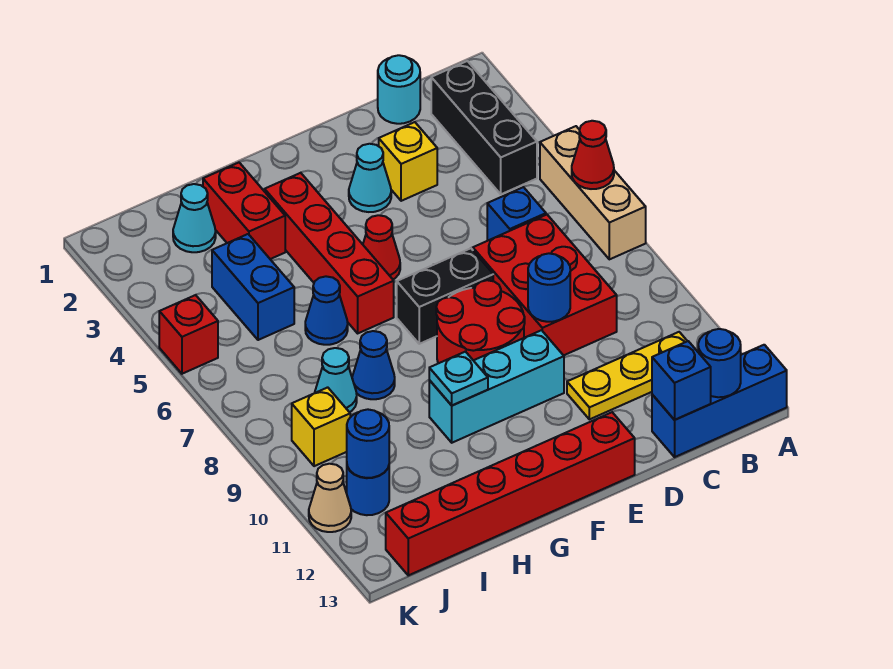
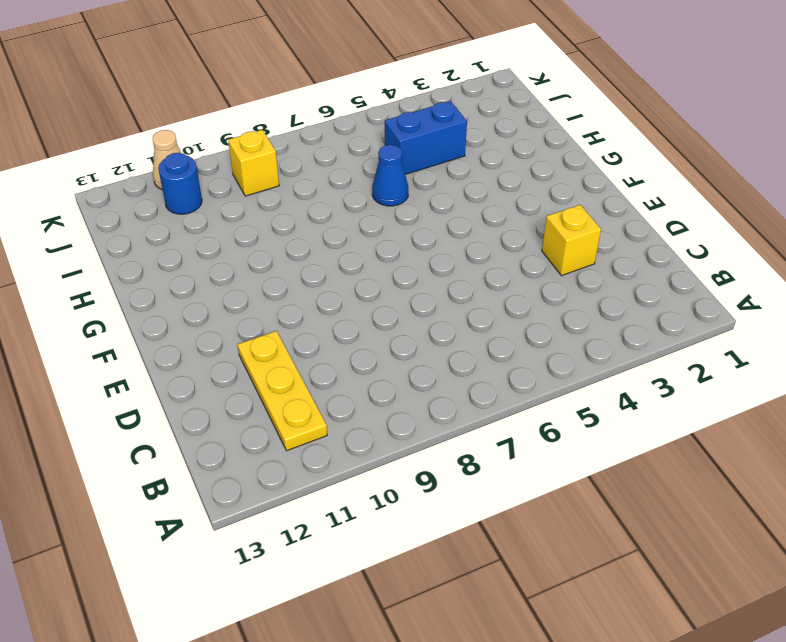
none -> tan 1x3 brick [540,126,646,259]
none -> blue 1x3 brick [652,345,787,457]
none -> black 1x3 brick [431,61,537,194]
none -> cyan 1x1 round brick [378,55,420,124]

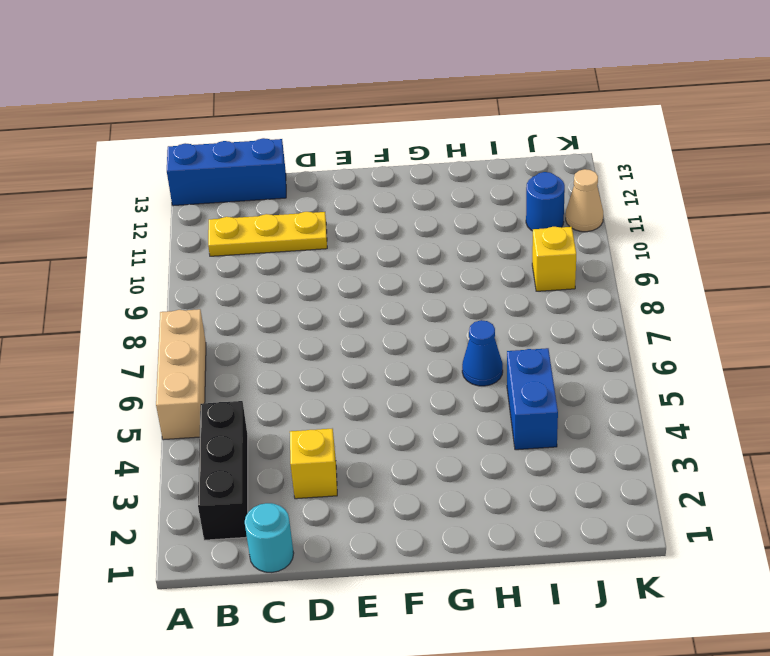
none -> blue 1x1 brick [487,187,546,240]
none -> red 2x3 brick [473,215,617,355]
none -> cyan 1x1 cone [349,144,391,212]
none -> black 1x2 brick [397,248,493,344]

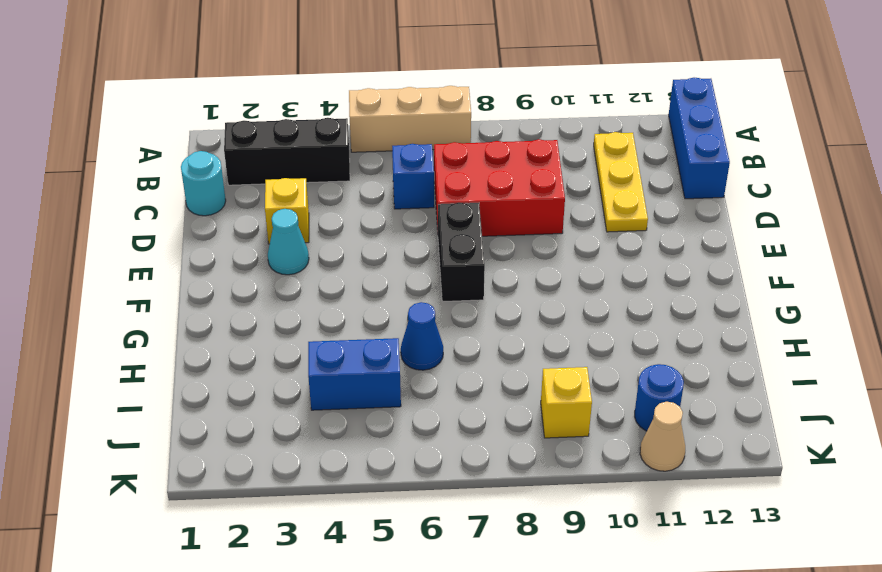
none -> red 2x2 round brick [436,280,525,363]
none -> cyan 1x3 brick [429,330,564,443]
none -> red 1x6 brick [386,412,635,575]
none -> red 1x1 cone [363,215,400,279]

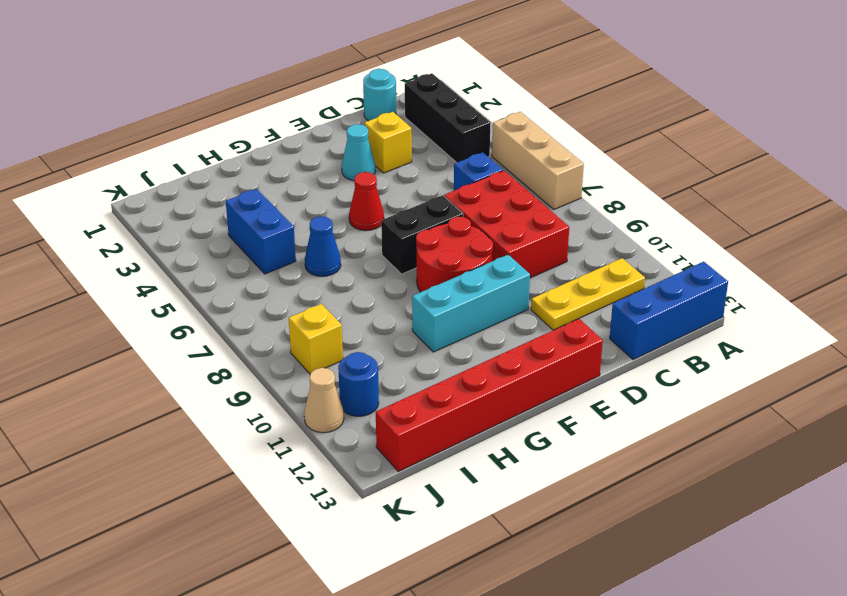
none -> red 1x4 brick [265,173,394,333]
none -> red 1x2 brick [203,163,285,259]
none -> blue 1x1 cone [352,331,395,399]
none -> cyan 1x1 cone [173,184,216,252]

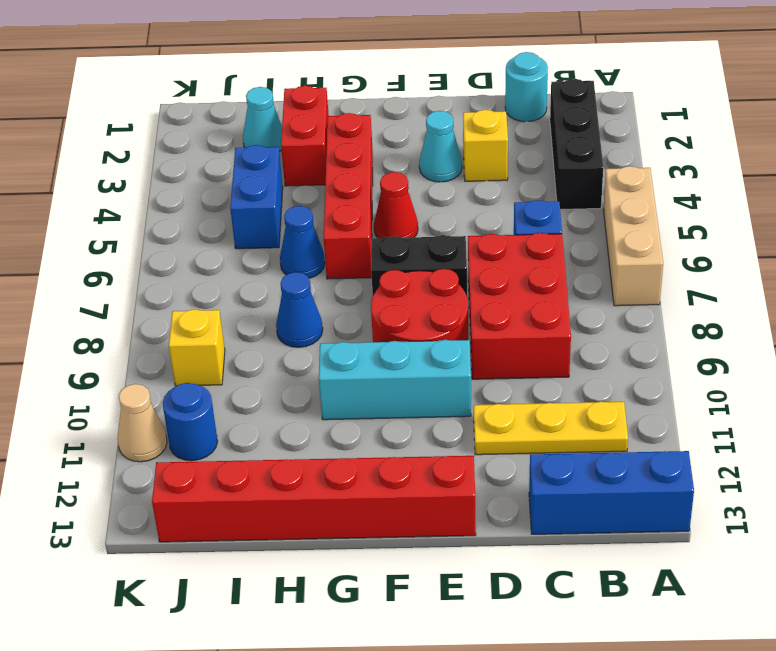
none -> cyan 1x1 cone [315,348,357,412]
none -> red 1x1 brick [159,295,218,374]
none -> red 1x1 cone [572,121,614,189]
none -> blue 1x1 round brick [698,329,741,397]

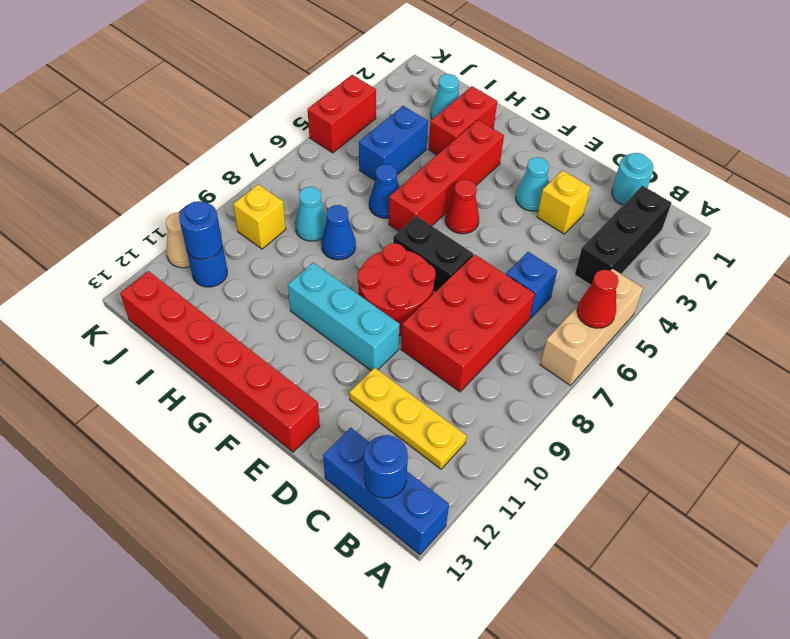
red 1x2 brick [308,75,376,153] -> red 1x1 brick [159,295,218,374]
none -> blue 1x1 brick [652,341,711,420]
none -> blue 1x1 round brick [528,253,570,322]
none -> cyan 1x1 plate [429,352,488,405]

